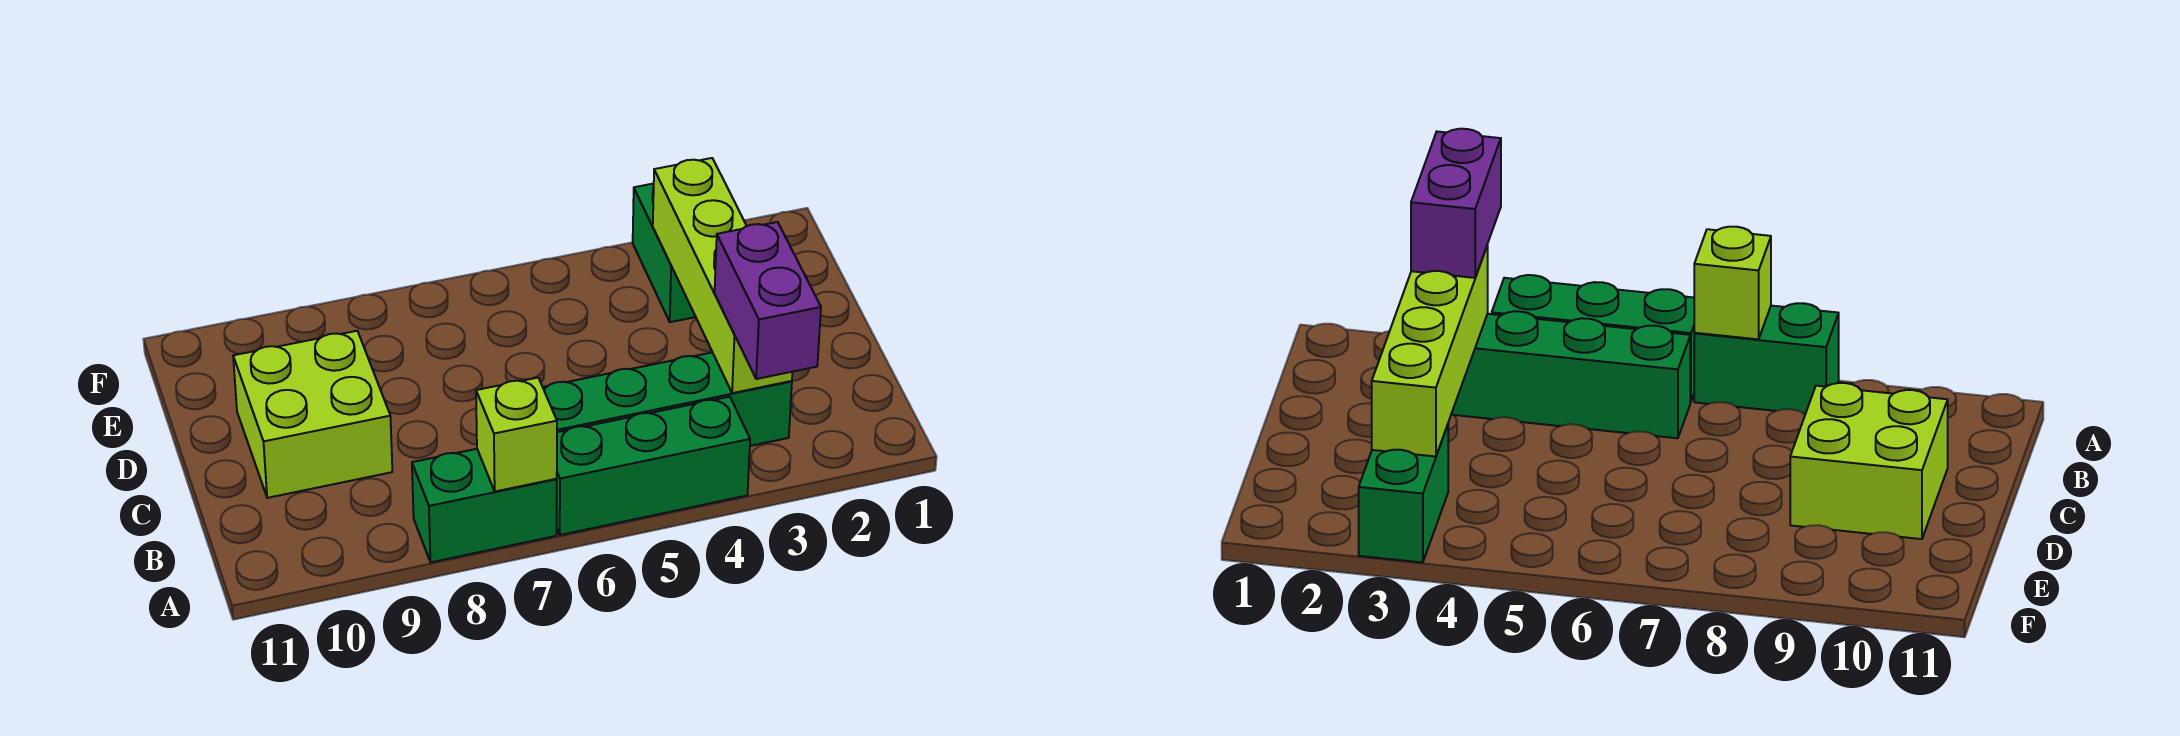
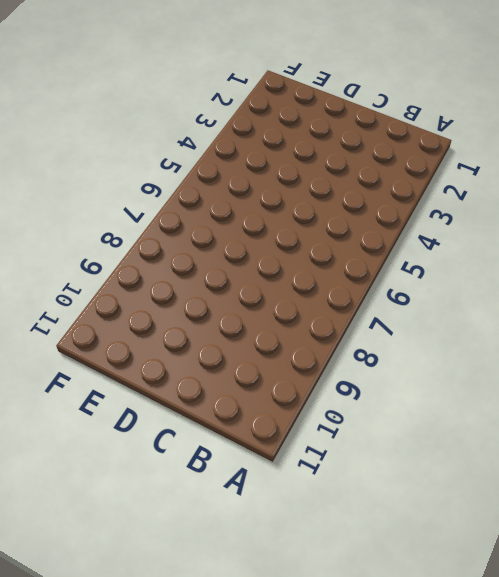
none -> green 1x3 brick [557,397,750,535]
none -> green 1x2 brick [412,449,557,562]

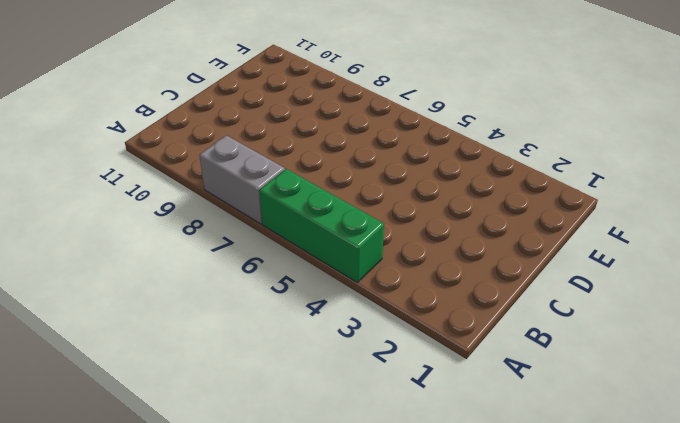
grey 1x2 brick [199,135,285,224] -> green 1x2 brick [412,449,557,562]
none -> green 1x4 brick [543,352,792,446]
none -> lime 2x2 brick [233,331,392,498]

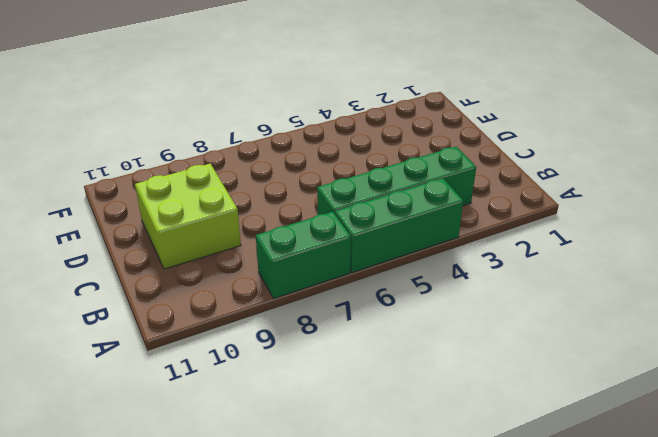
none -> green 1x2 brick [633,184,696,322]
none -> lime 1x1 brick [476,378,557,492]

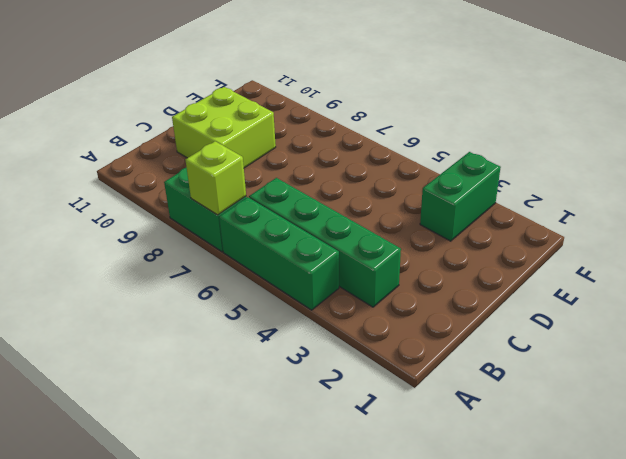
none -> lime 1x4 brick [653,158,792,393]
none -> purple 1x2 brick [715,222,821,379]

